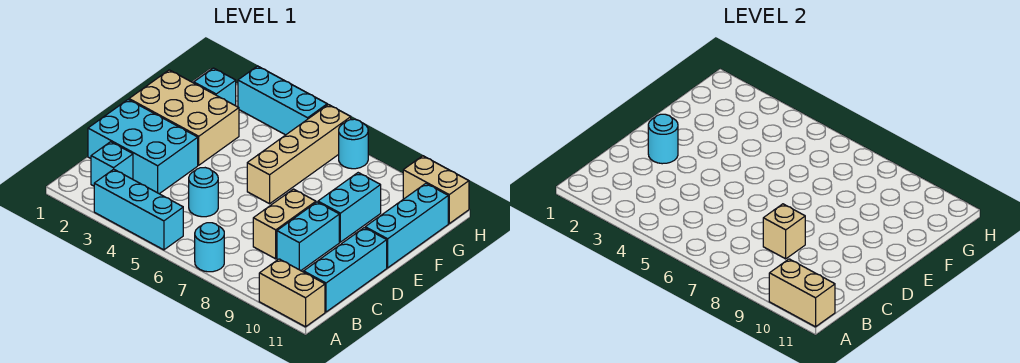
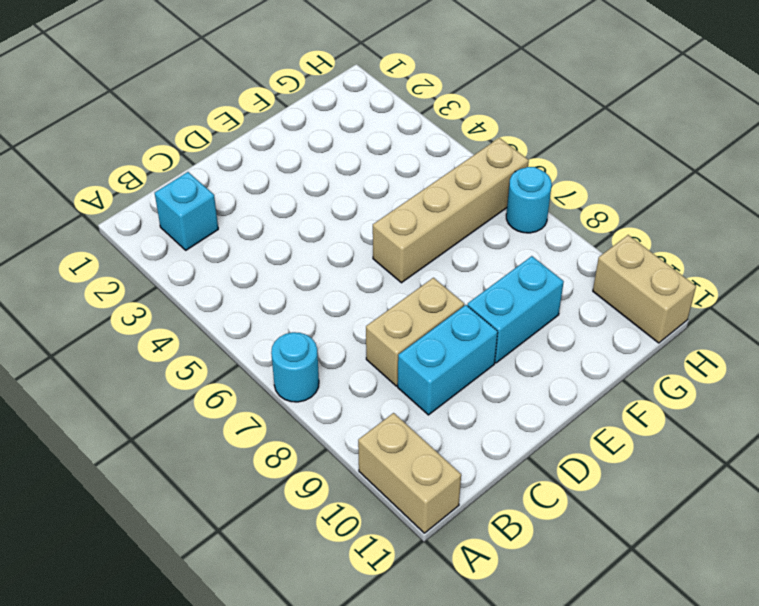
none -> cyan 1x3 brick [94,169,183,250]
none -> cyan 1x3 brick [304,228,387,312]
none -> cyan 2x3 brick [88,100,198,194]

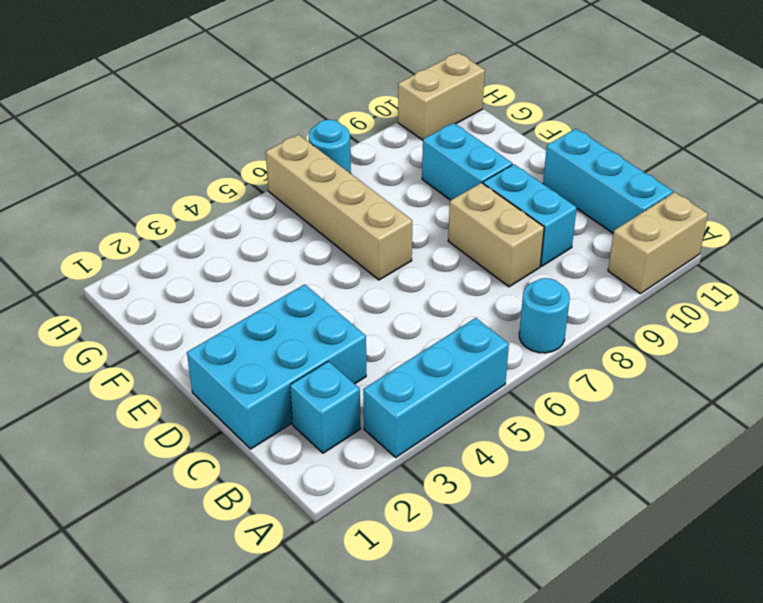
none -> cyan 1x1 round brick [189,168,218,217]
none -> tan 2x3 brick [129,70,239,165]
none -> cyan 1x3 brick [365,184,448,268]

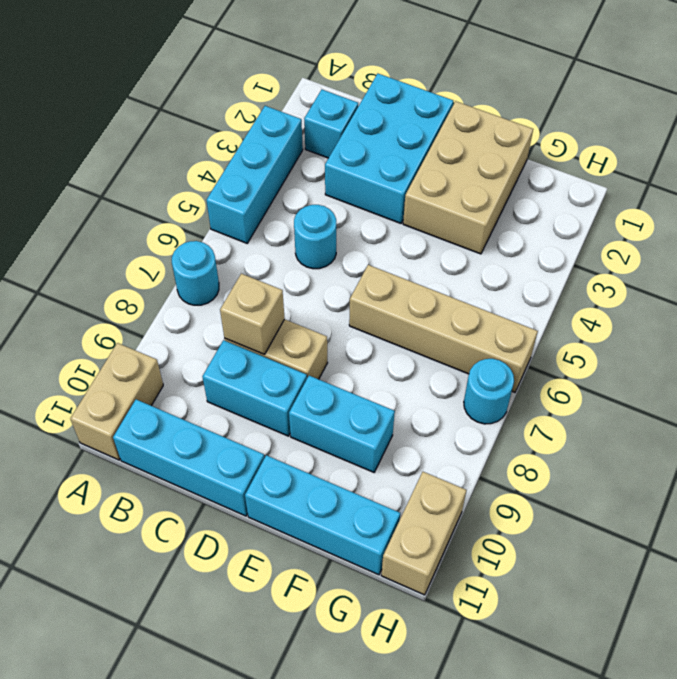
none -> cyan 1x1 brick [194,68,236,106]
none -> cyan 1x3 brick [238,66,327,135]
none -> tan 1x2 brick [769,259,835,327]

